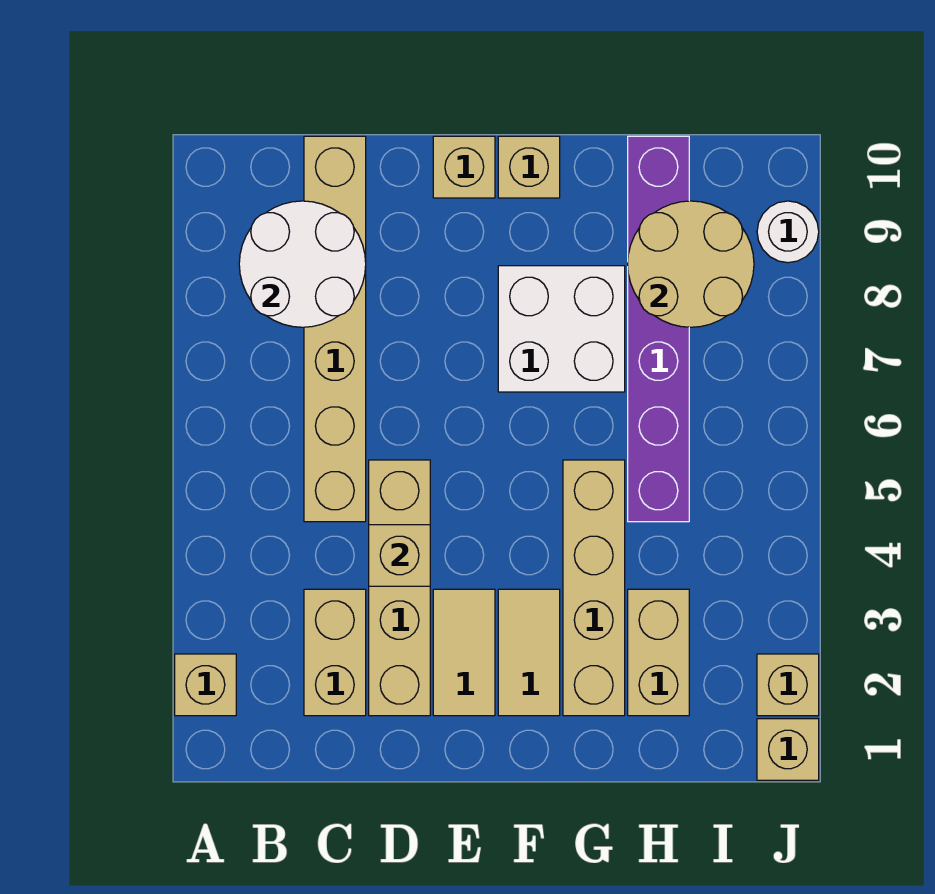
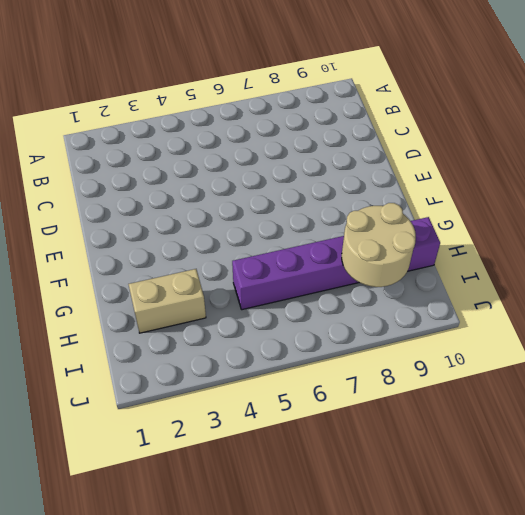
none -> tan 1x1 brick [175,654,236,716]
none -> tan 1x2 brick [304,589,366,716]
none -> tan 1x6 brick [304,136,366,522]

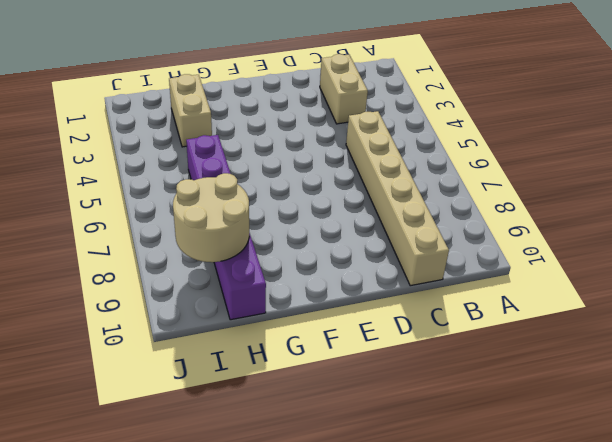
none -> tan 1x1 brick [175,654,236,716]
none -> tan 1x4 brick [369,460,430,716]
none -> tan 1x2 tile [433,589,495,716]

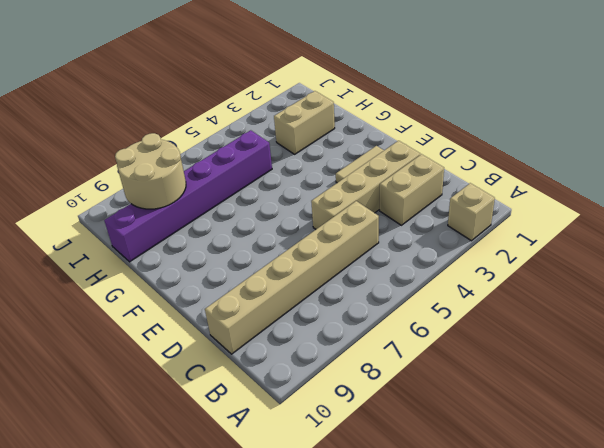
none -> tan 1x1 brick [433,136,495,198]
none -> tan 1x2 tile [498,589,560,716]
none -> white 2x2 brick [498,266,625,392]

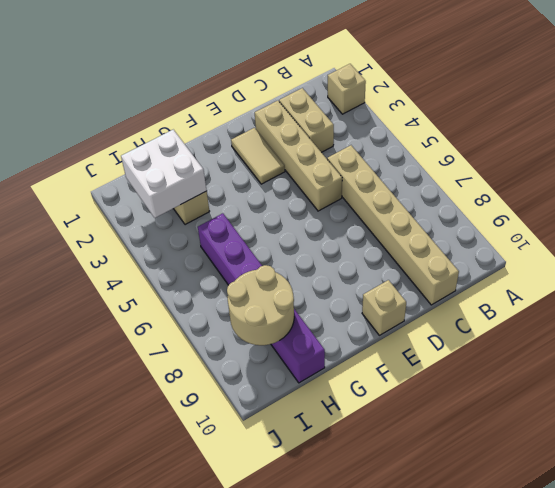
white 2x2 brick [121,130,207,218] -> white 2x2 brick moved to [498,266,625,392]
none -> tan 1x2 tile [498,589,560,716]
none -> tan 1x1 brick [498,136,560,198]
none -> tan 1x4 brick [563,460,625,716]

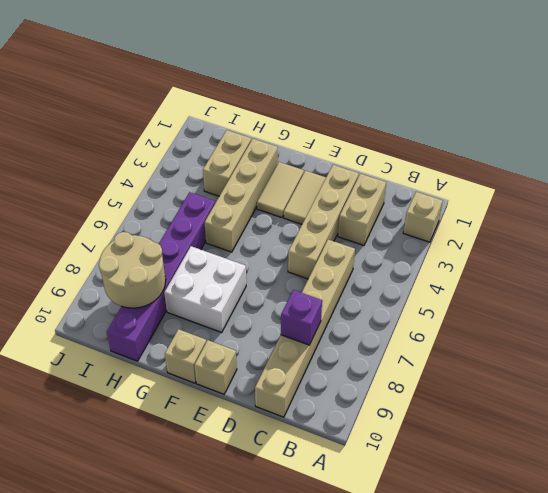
purple 1x1 brick [281,290,322,345] -> white 2x2 round brick [239,201,366,327]
none -> tan 1x1 brick [757,719,819,780]
none -> tan 1x1 brick [757,654,819,716]
none -> white 1x1 round brick [757,201,819,263]

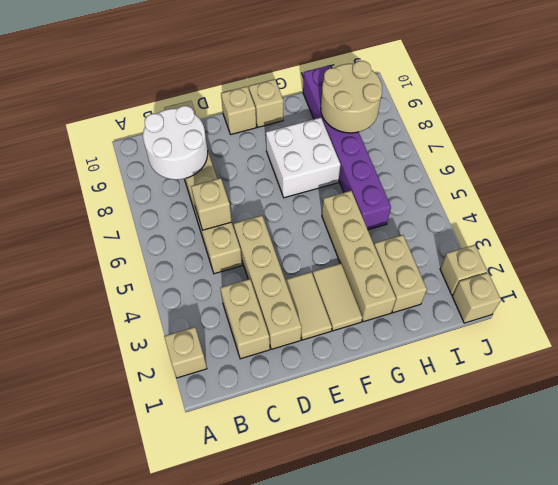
tan 1x1 brick [191,178,232,230] -> tan 1x1 brick moved to [369,525,430,586]
none -> white 1x1 round brick [757,201,819,263]

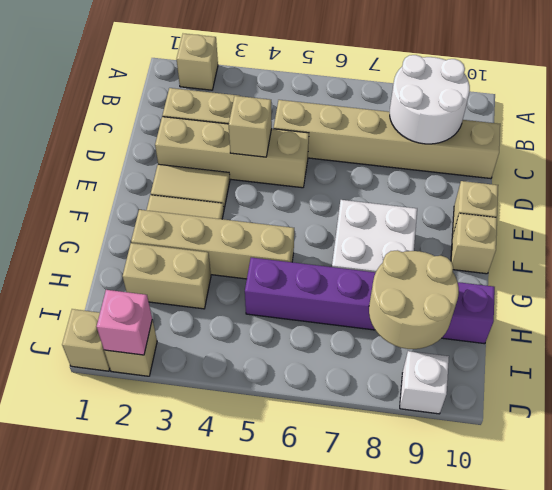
pink 1x1 brick [97,290,152,355] -> none
white 1x1 brick [400,351,449,414] -> white 1x1 round brick [757,201,819,263]

